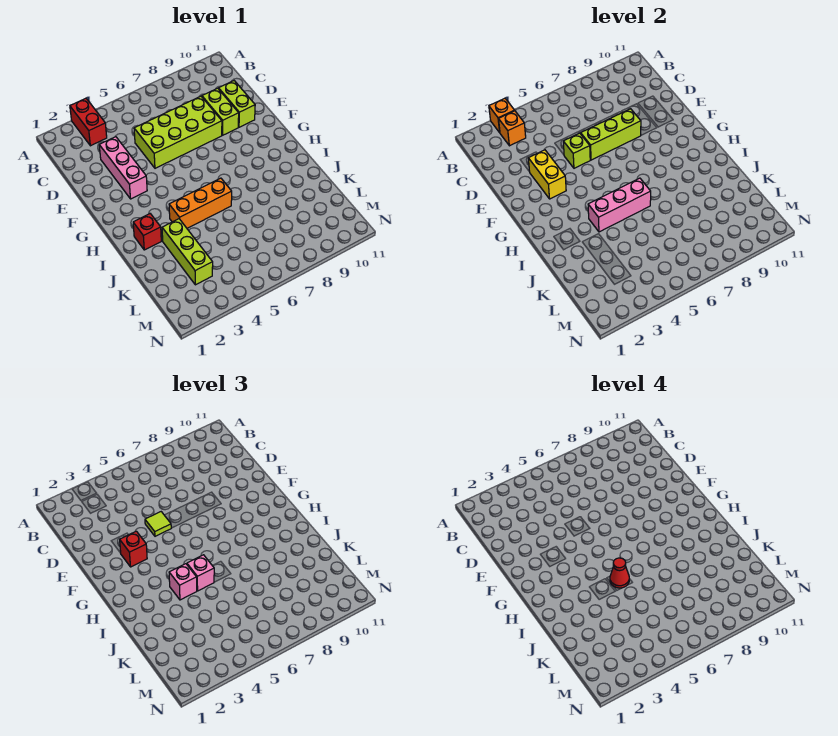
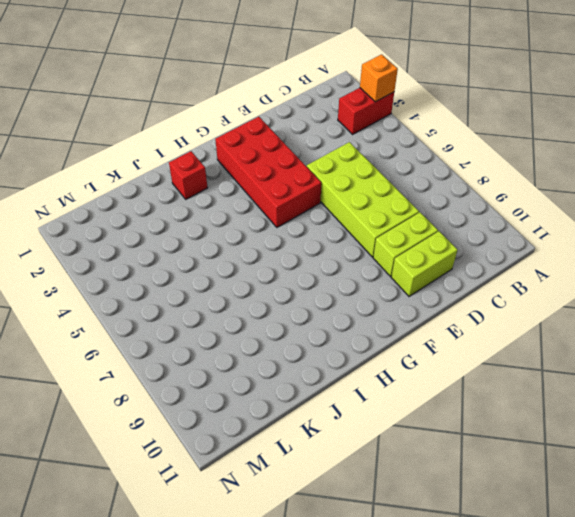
red 2x4 brick [215,116,321,227] -> pink 1x3 brick [99,137,147,199]
none -> orange 1x3 brick [169,178,232,228]
none -> lime 1x3 brick [162,219,213,285]
none -> orange 1x1 brick [499,111,526,146]

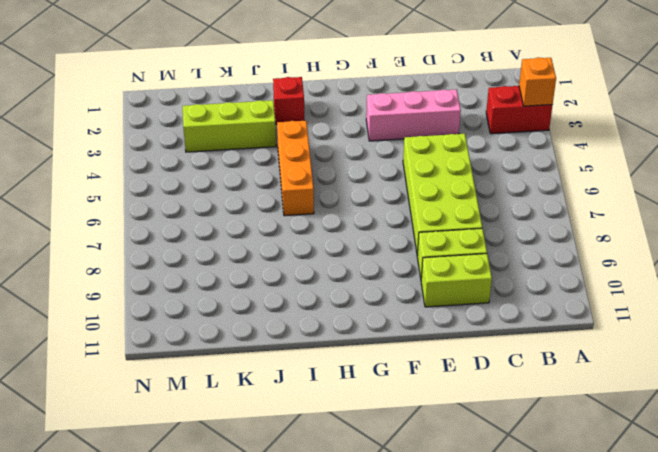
none -> orange 1x1 brick [499,111,526,146]
none -> yellow 1x2 brick [528,150,566,199]
none -> lime 1x1 brick [563,133,590,168]

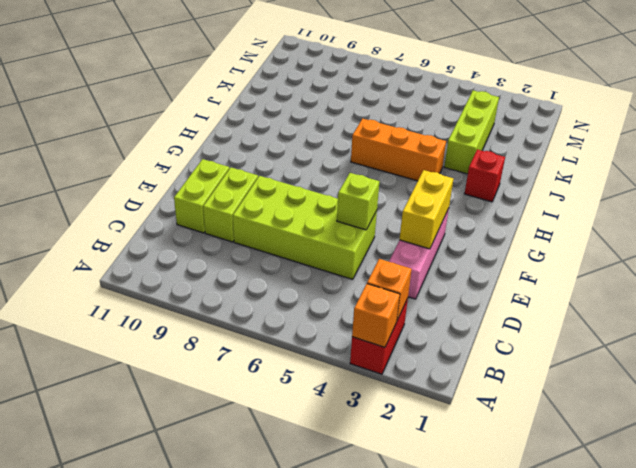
none -> lime 1x3 brick [581,109,641,160]
none -> pink 1x3 brick [588,178,651,232]
none -> lime 1x1 tile [145,512,171,536]

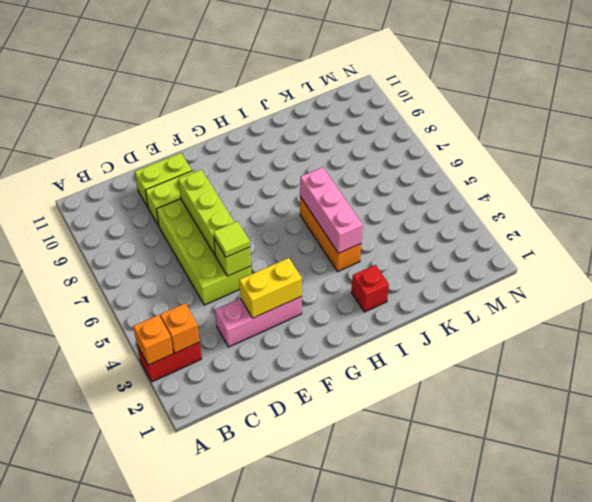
none -> lime 1x3 brick [162,219,213,285]
none -> red 1x1 brick [120,531,147,567]
none -> pink 1x1 brick [169,564,197,600]

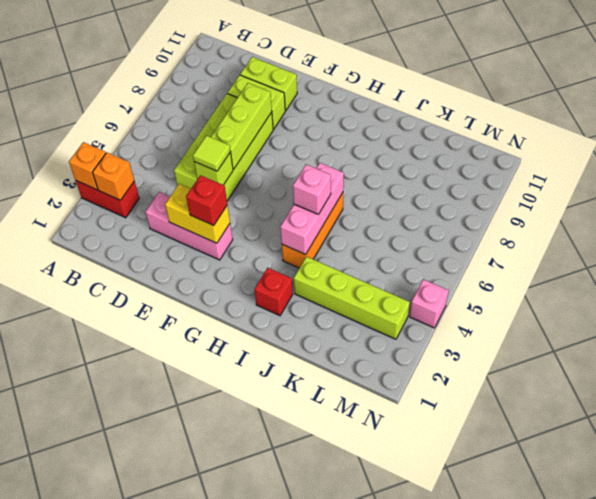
lime 1x4 brick [294,257,410,339] -> lime 1x3 brick [162,219,213,285]
pink 1x1 brick [410,279,449,328] -> pink 1x1 brick moved to [169,564,197,600]
none -> red 1x1 cone [610,558,629,588]

